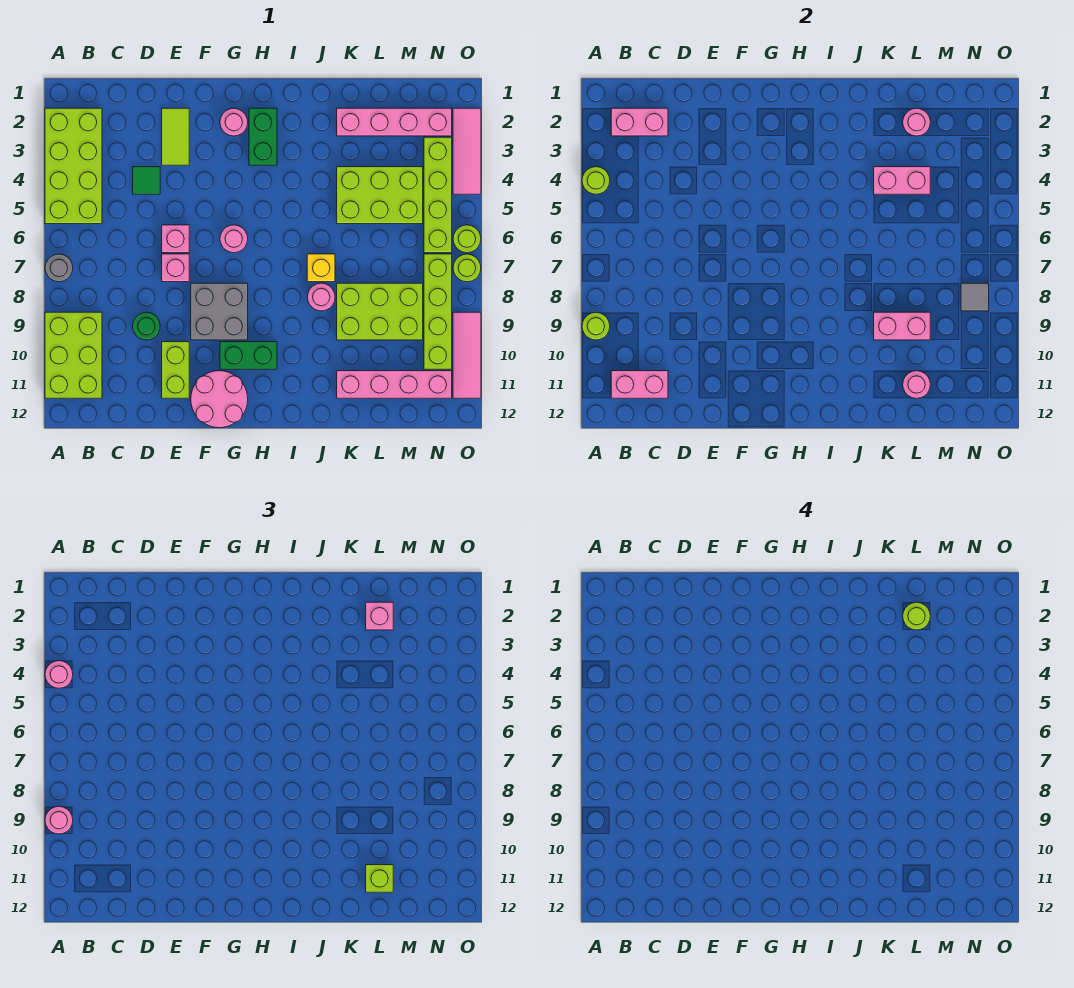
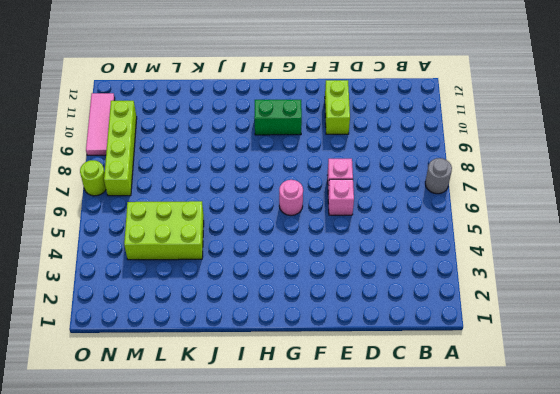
none -> lime 2x4 brick [45,108,102,224]
none -> lime 2x3 brick [45,312,102,398]
none -> green 1x1 tile [133,167,160,194]
none -> green 1x1 round brick [133,312,160,340]

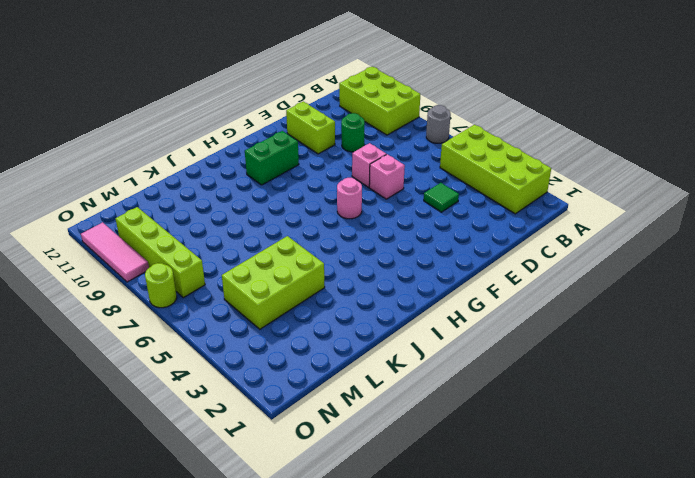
none -> lime 1x2 tile [162,108,189,165]
none -> grey 2x2 brick [191,283,248,340]
none -> pink 2x2 round brick [191,371,248,428]
none -> pink 1x1 round brick [220,108,248,136]

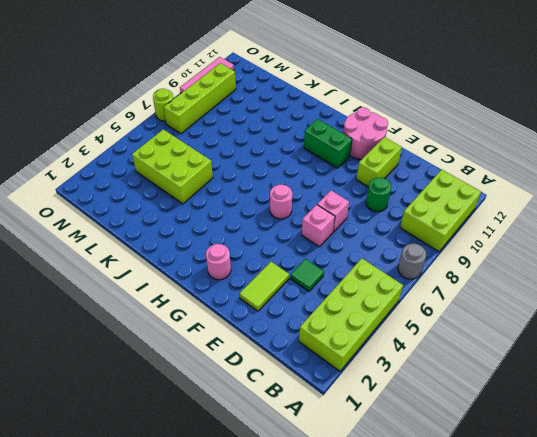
none -> grey 2x2 brick [191,283,248,340]
none -> green 1x2 brick [249,108,277,165]
none -> yellow 1x1 brick [307,254,335,282]
none -> pink 1x1 round brick [307,283,335,311]

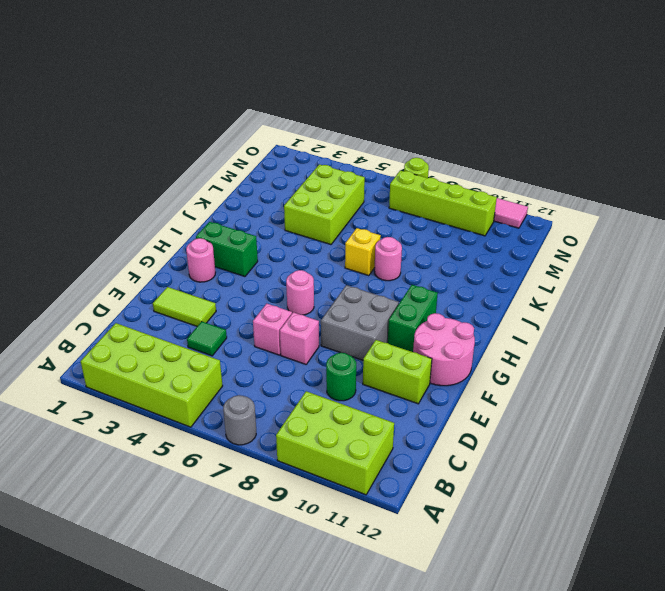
none -> pink 1x4 brick [337,108,452,136]
none -> lime 2x3 brick [337,283,423,340]
none -> pink 1x4 brick [337,371,452,398]
none -> lime 1x4 brick [424,137,452,253]

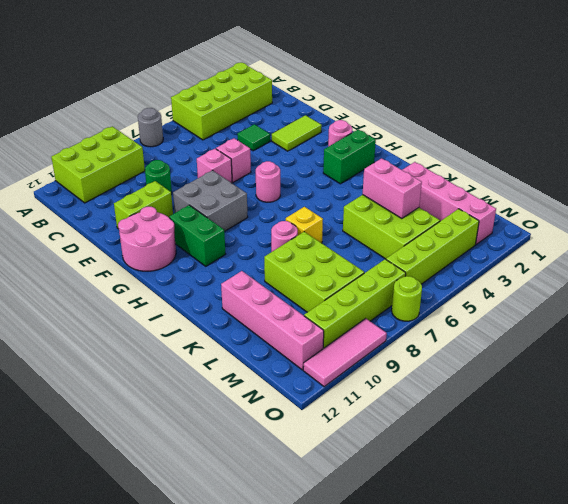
none -> pink 1x3 tile [453,108,481,194]
none -> lime 1x1 round brick [453,225,481,253]
none -> lime 1x1 round brick [582,167,610,194]
none -> lime 1x1 round brick [582,312,610,340]

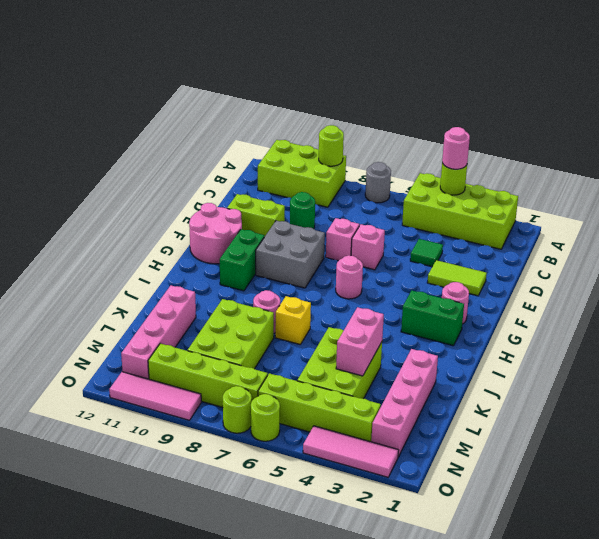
none -> pink 1x2 brick [611,108,668,136]
none -> pink 1x2 brick [611,371,668,398]
none -> pink 1x2 brick [874,312,930,340]
none -> pink 1x1 round brick [903,108,930,136]

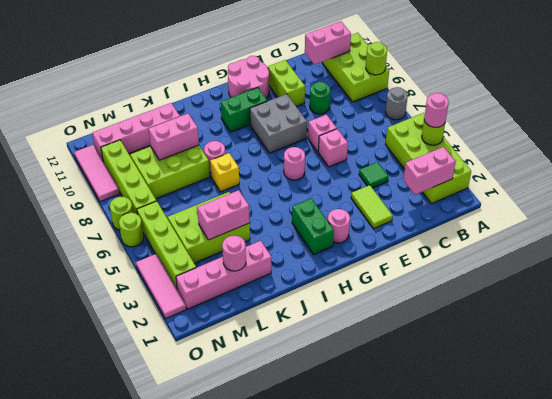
none -> pink 1x1 round brick [903,371,930,398]
none -> grey 1x1 tile [961,283,989,311]
none -> pink 1x1 round brick [45,806,73,834]
none -> pink 1x1 brick [366,602,393,630]

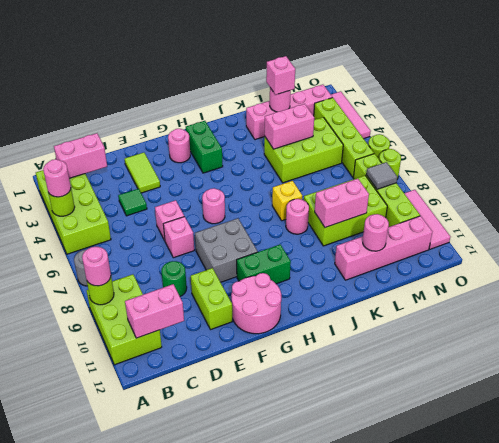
none -> lime 1x1 brick [366,865,393,892]
none -> lime 1x1 round brick [903,602,930,630]

